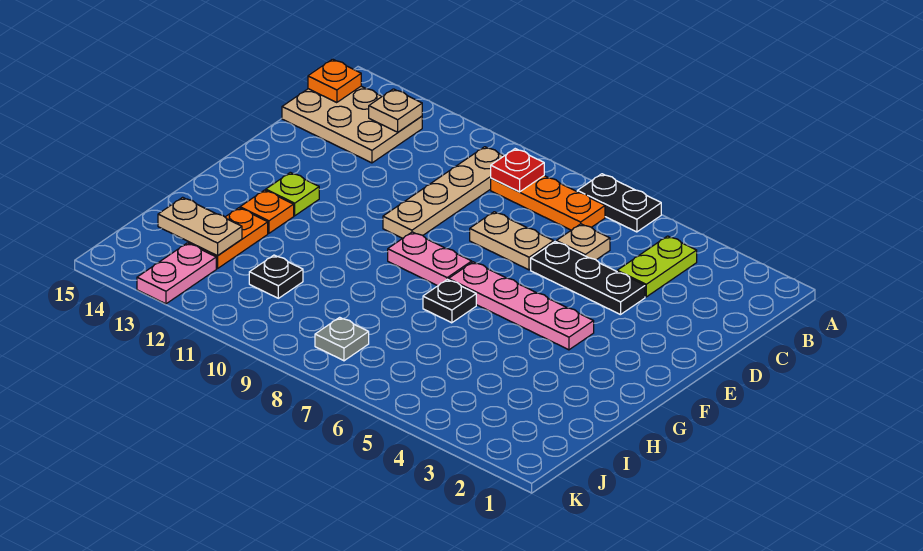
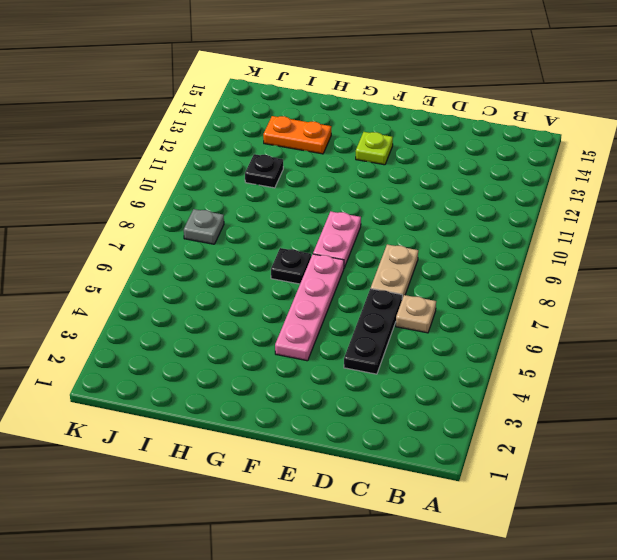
none -> black 1x2 plate [577,174,661,232]
none -> lime 1x2 plate [617,236,697,297]
none -> orange 1x3 plate [491,176,605,230]

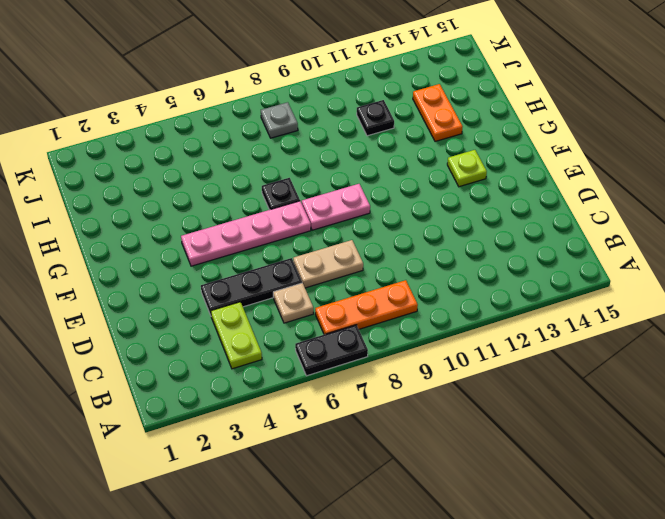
none -> tan 1x4 plate [383,147,503,238]
none -> tan 2x3 plate [282,86,422,163]
none -> orange 1x1 plate [240,190,294,233]

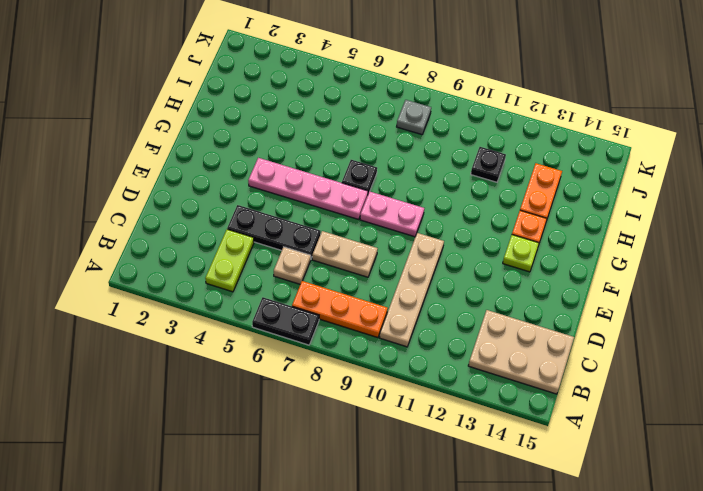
none -> pink 1x2 plate [137,243,216,304]
none -> red 1x1 plate [491,149,544,192]
none -> tan 1x1 plate [369,89,422,132]

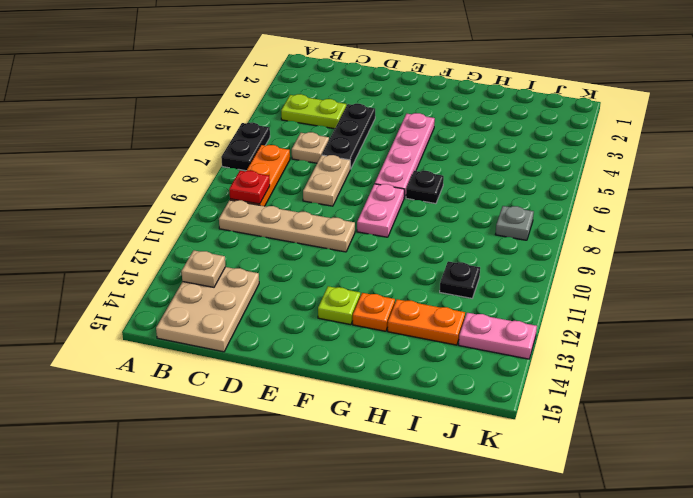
none -> orange 1x1 plate [308,59,361,103]
none -> tan 1x2 plate [158,197,242,256]

